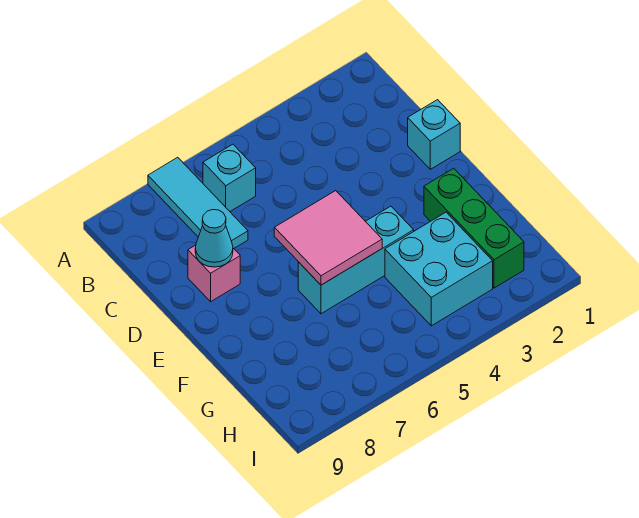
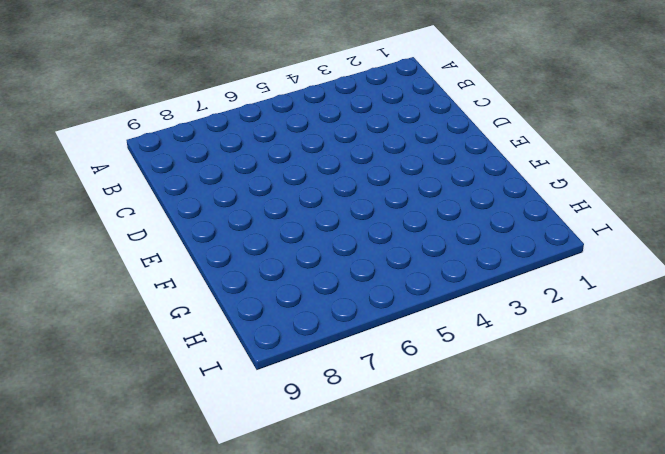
none -> cyan 1x3 tile [148,157,248,248]
none -> cyan 1x1 brick [203,144,256,211]

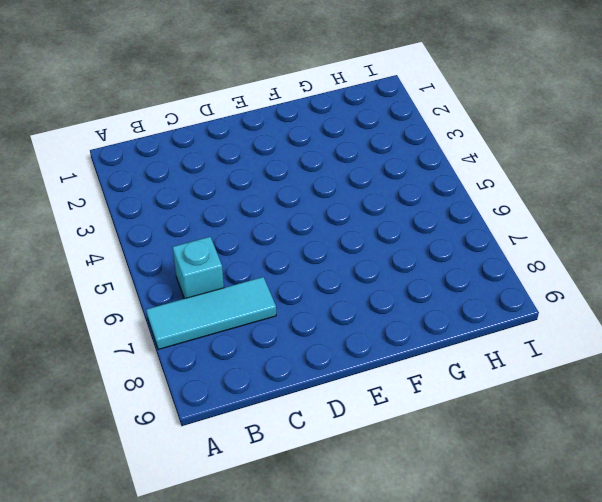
none -> cyan 1x1 brick [408,100,460,169]
none -> pink 1x1 brick [188,245,240,302]

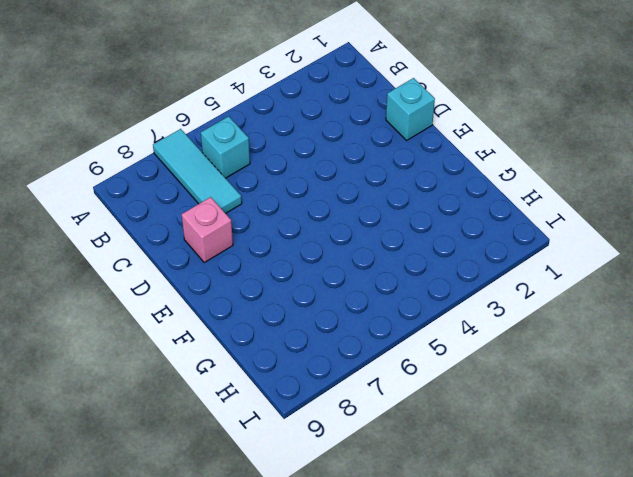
none -> green 1x3 brick [424,168,524,288]
none -> cyan 1x3 brick [298,206,414,314]

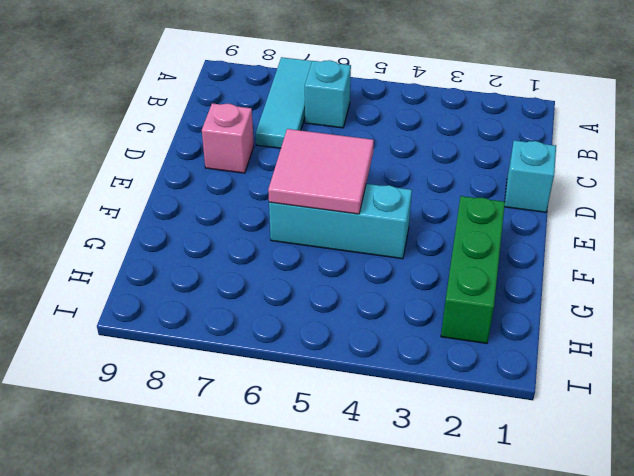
none -> cyan 2x2 brick [385,212,493,326]
none -> cyan 1x1 cone [195,210,233,267]

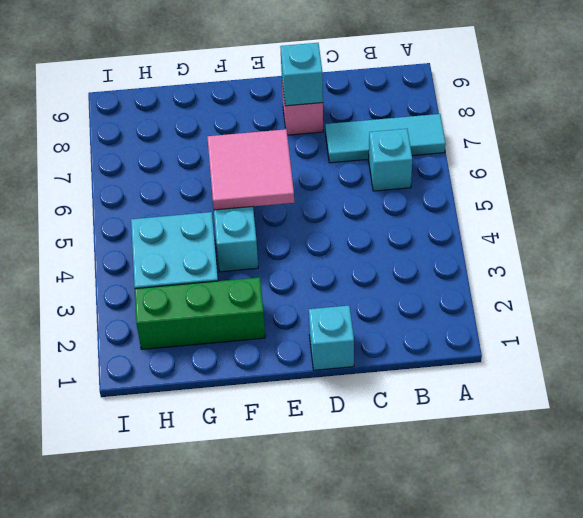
cyan 1x1 brick [280,43,323,106] -> cyan 1x1 cone [195,210,233,267]

